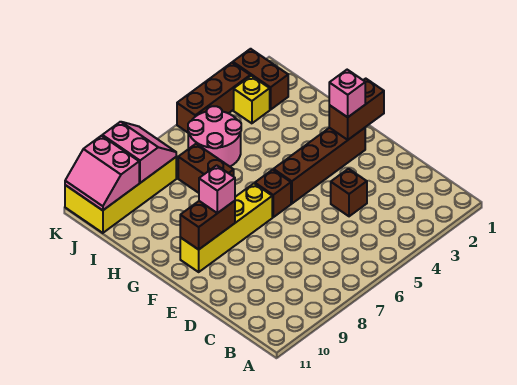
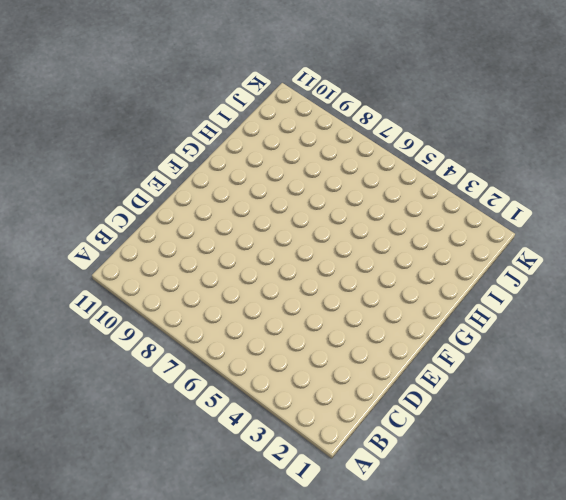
none -> brown 1x1 brick [331,169,367,216]
none -> brown 1x4 brick [273,128,365,204]
none -> brown 1x1 brick [255,170,291,217]

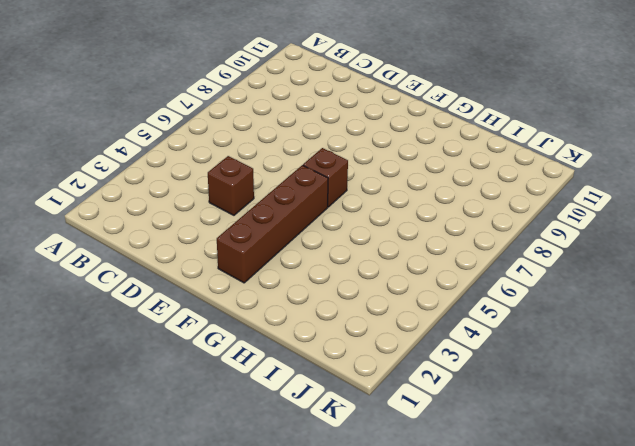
none -> yellow 1x4 brick [180,184,272,272]
none -> brown 1x2 brick [178,144,234,193]
none -> pink 2x2 round brick [188,106,241,166]

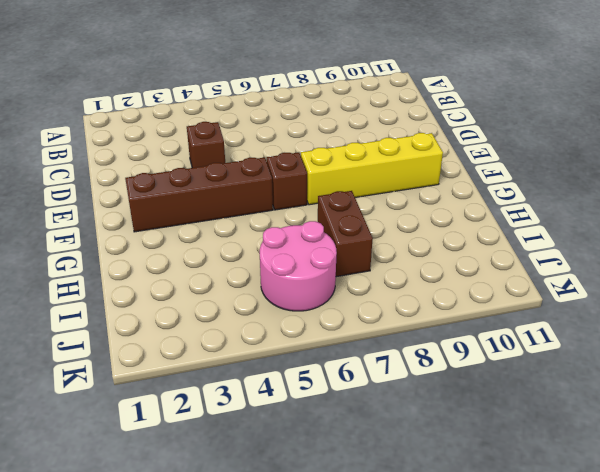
none -> brown 1x2 brick [233,49,288,110]
none -> yellow 1x1 brick [234,76,270,123]
none -> yellow 2x4 brick [65,157,176,233]

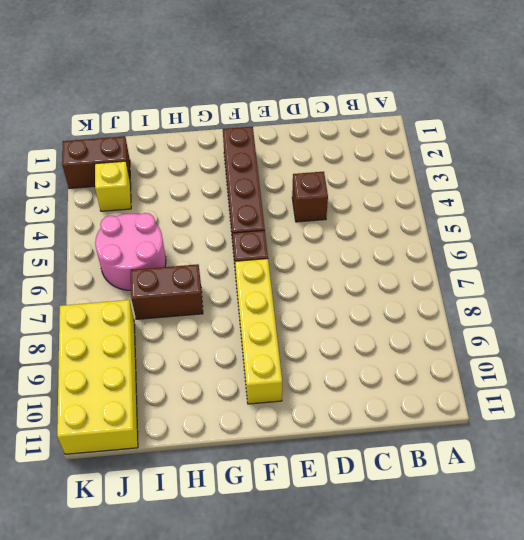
none -> brown 1x3 brick [177,63,250,132]
none -> brown 1x2 brick [329,79,384,140]
none -> brown 1x2 brick [180,201,235,250]

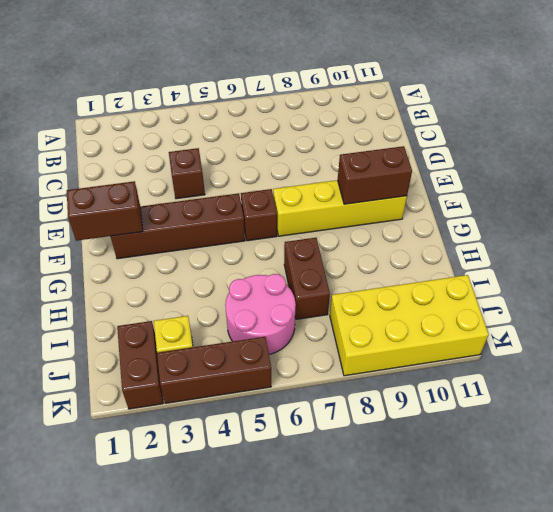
none -> pink 2x2 slope [102,122,176,183]
none -> pink 2x2 slope [65,136,139,210]
none -> pink 1x1 brick [329,70,365,117]

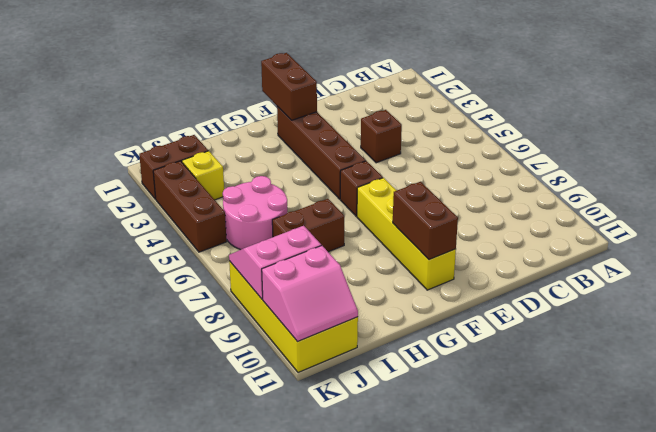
none -> pink 1x1 brick [329,70,365,117]
none -> pink 1x1 brick [199,165,235,213]

